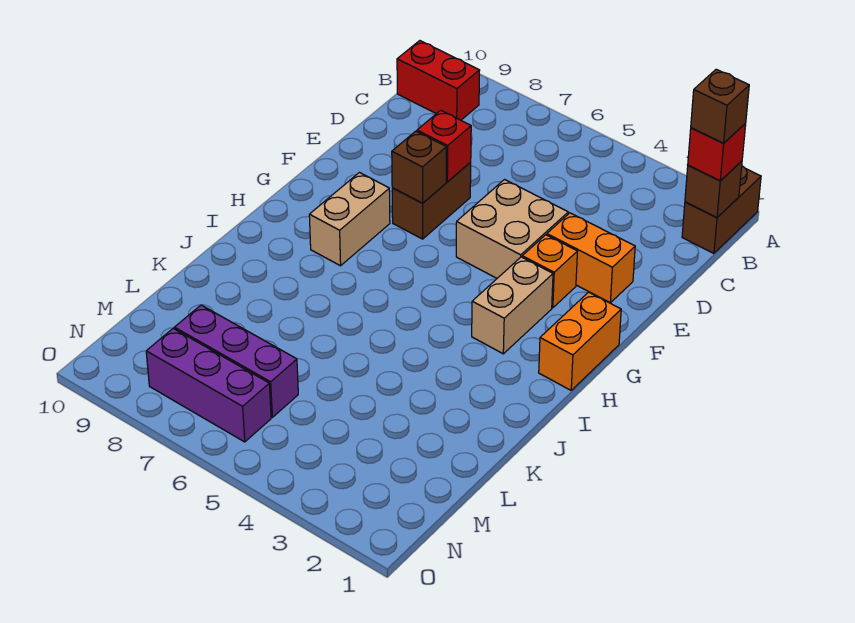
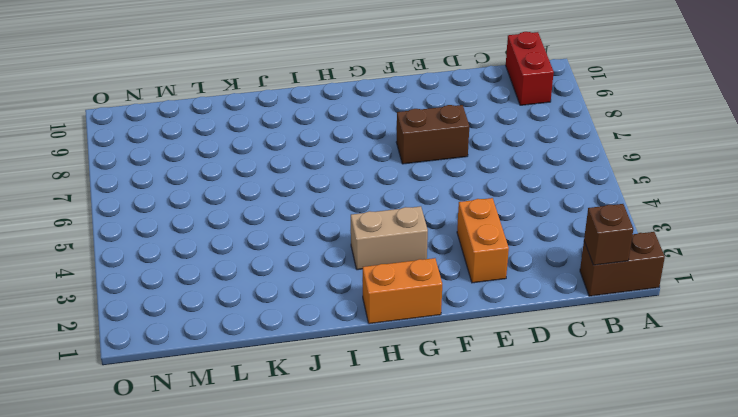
none -> tan 2x2 brick [456,180,568,278]
none -> orange 1x1 brick [522,235,577,308]
none -> tan 1x2 brick [309,173,390,266]

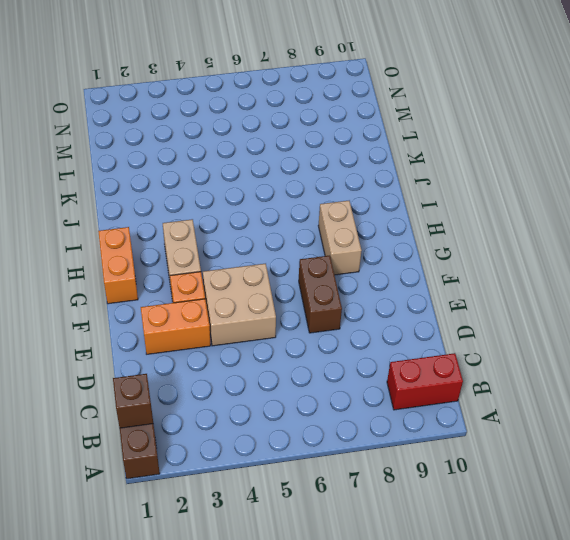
none -> purple 1x3 brick [174,305,298,417]
none -> purple 1x3 brick [146,328,271,442]
none -> red 1x1 brick [417,110,471,182]

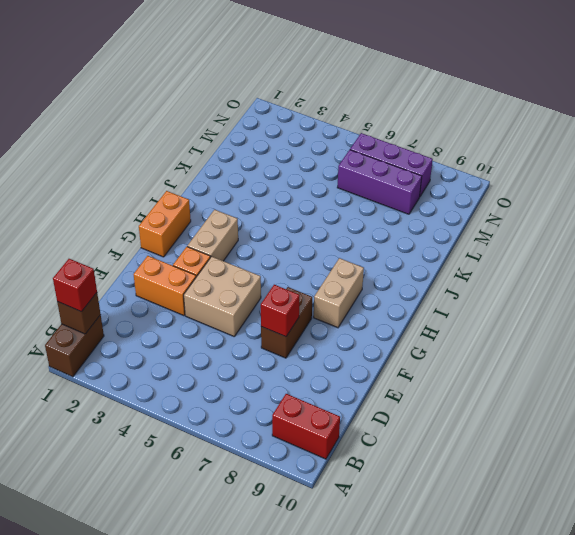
none -> brown 1x1 brick [392,131,446,203]
none -> brown 1x1 brick [691,69,749,143]

